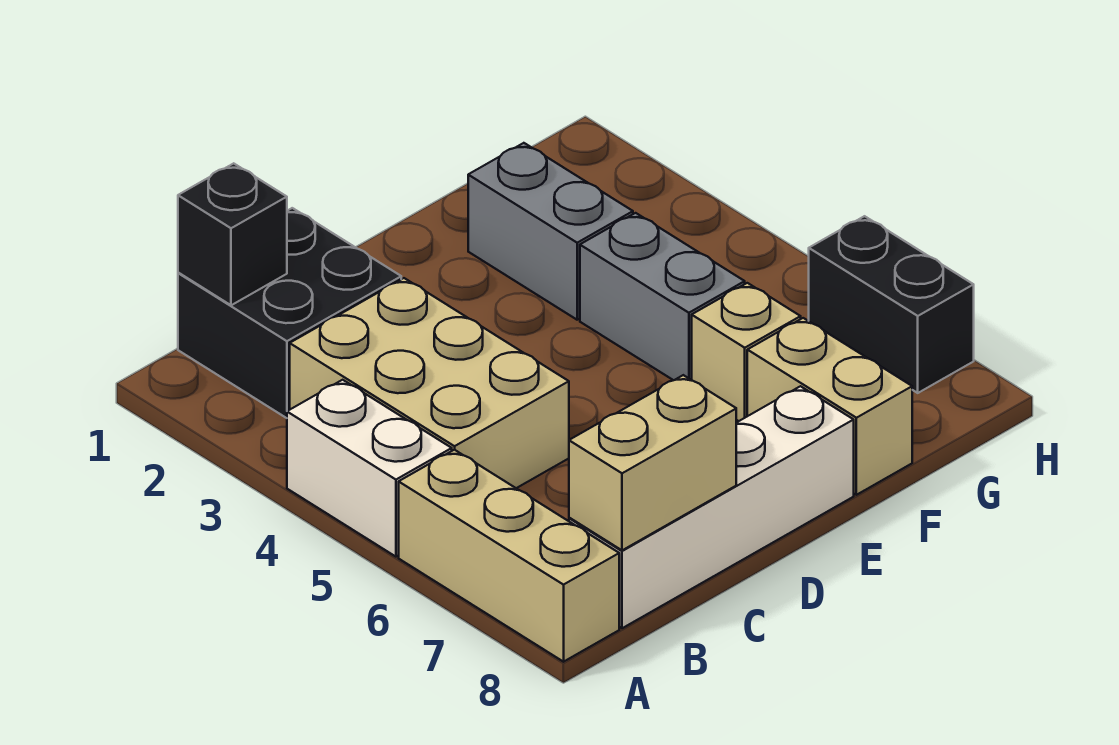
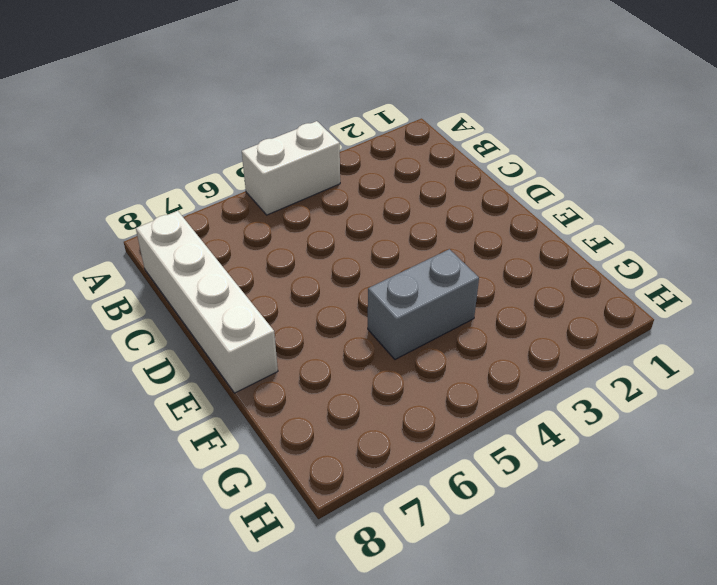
none -> tan 1x3 brick [399,450,619,662]
none -> black 2x2 brick [178,208,401,418]
none -> tan 2x3 brick [290,278,569,488]

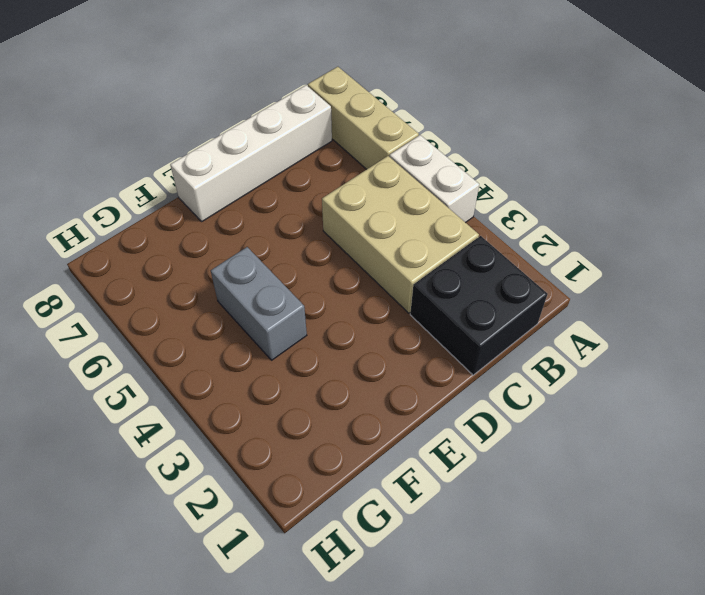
none -> grey 1x2 brick [468,143,633,320]
none -> tan 1x1 brick [692,283,801,421]
none -> tan 1x2 brick [747,318,912,495]

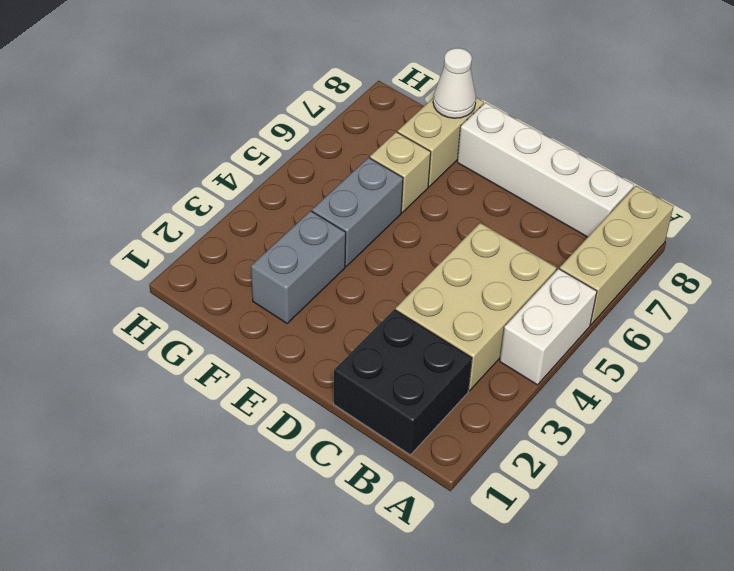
white 1x1 cone [433,48,476,118] -> none
none -> black 1x2 brick [809,216,974,393]
none -> black 1x1 brick [178,163,287,305]
none -> tan 1x2 brick [569,375,736,550]

